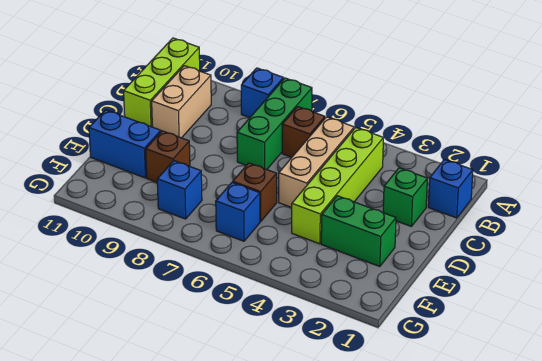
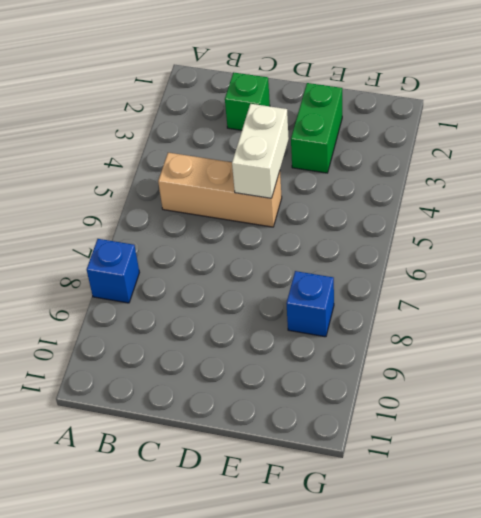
white 1x2 brick [232,104,289,198] -> none
none -> green 1x3 brick [237,78,312,169]
none -> lime 1x3 brick [124,38,200,127]
none -> blue 1x1 brick [428,160,473,218]

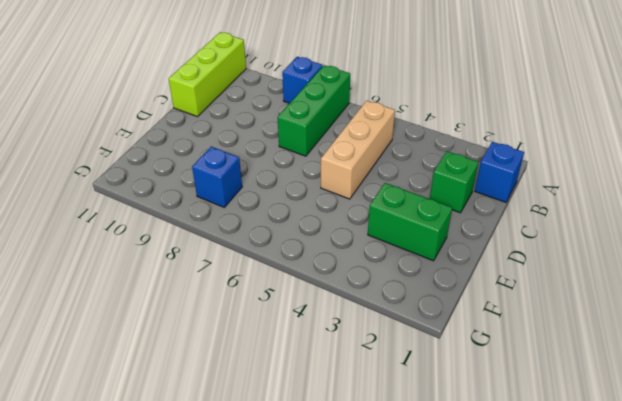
none -> lime 1x4 brick [292,128,383,244]
none -> brown 1x1 brick [282,107,325,157]
none -> tan 1x2 brick [152,66,211,138]

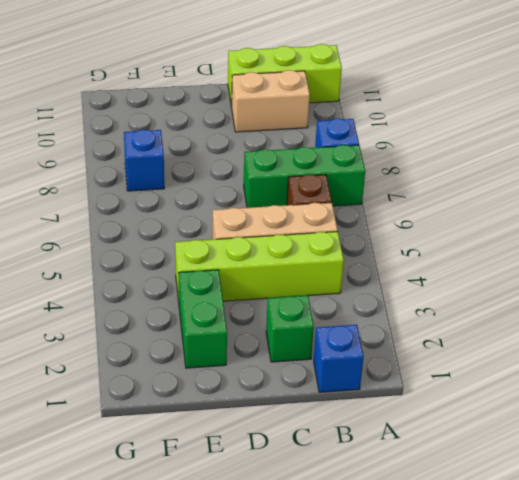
none -> brown 1x1 brick [233,163,277,221]
none -> brown 1x1 brick [146,131,190,182]
none -> blue 1x2 brick [89,110,161,178]

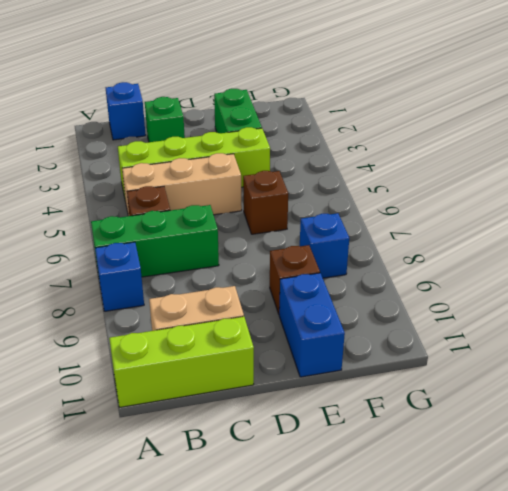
none -> blue 1x1 brick [216,182,260,241]

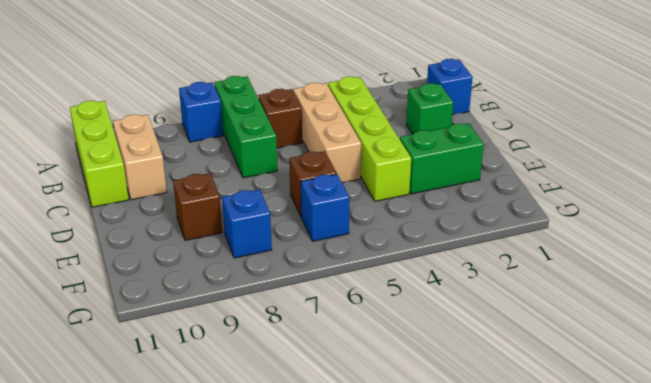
none -> blue 1x2 brick [89,110,161,178]

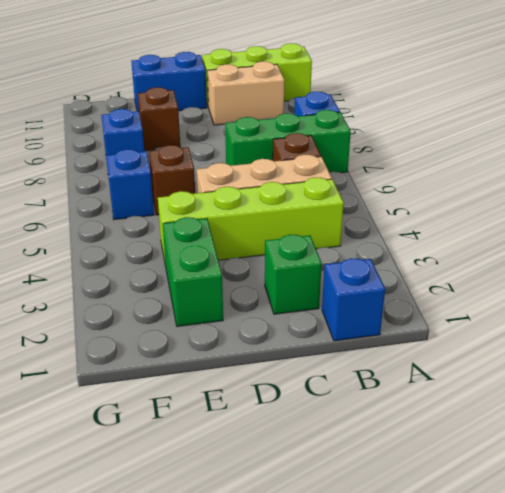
blue 1x2 brick [131,52,207,111] -> blue 1x2 brick turned to [89,110,161,178]

